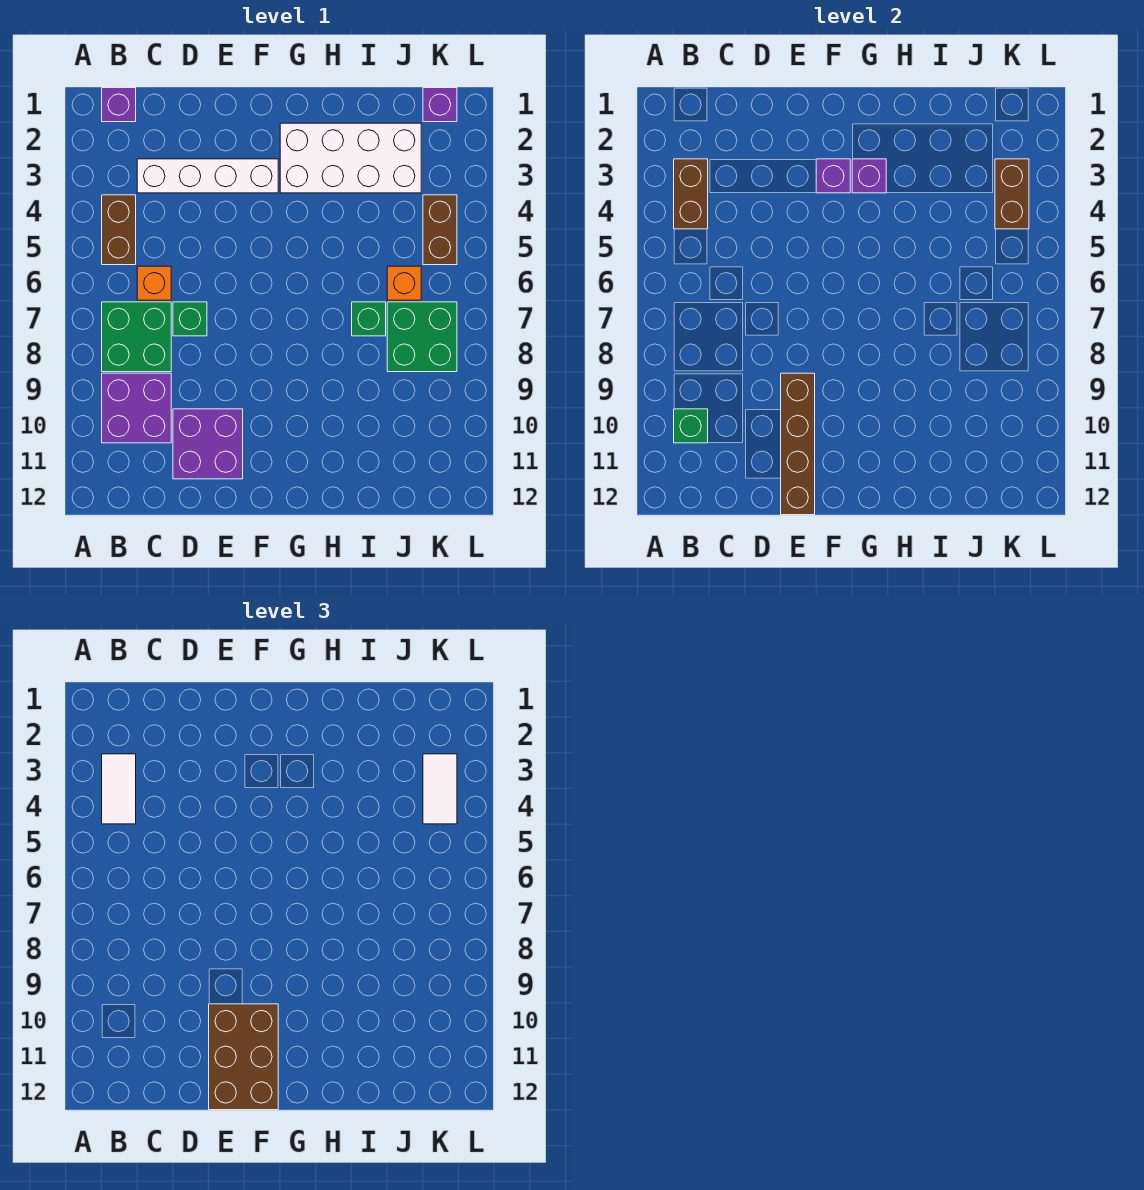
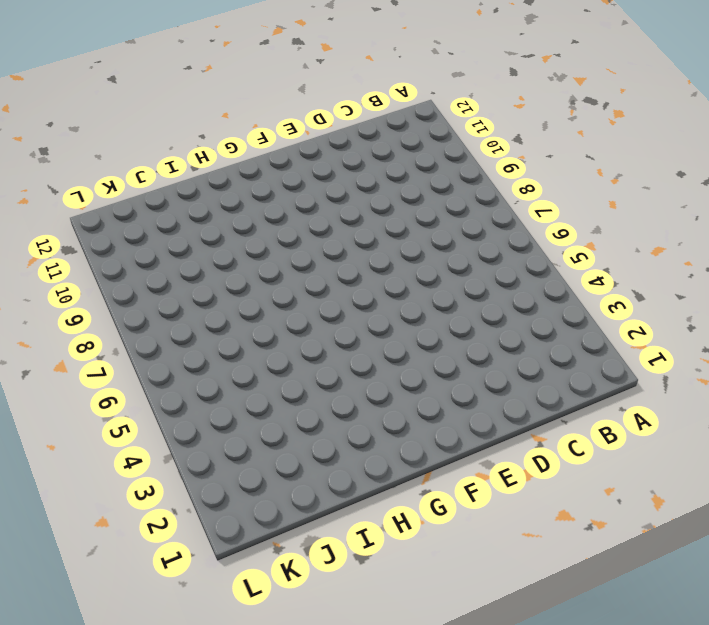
none -> purple 1x1 brick [102,88,136,122]
none -> brown 1x2 brick [102,195,136,265]
none -> green 2x2 brick [102,302,171,372]

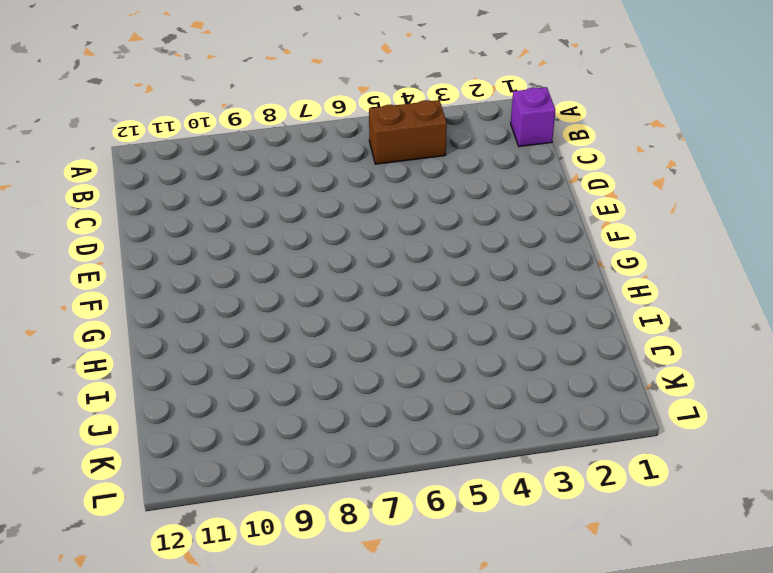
none -> green 2x2 brick [102,302,171,372]
none -> purple 2x2 brick [102,373,171,443]
none -> white 1x4 brick [137,159,278,193]

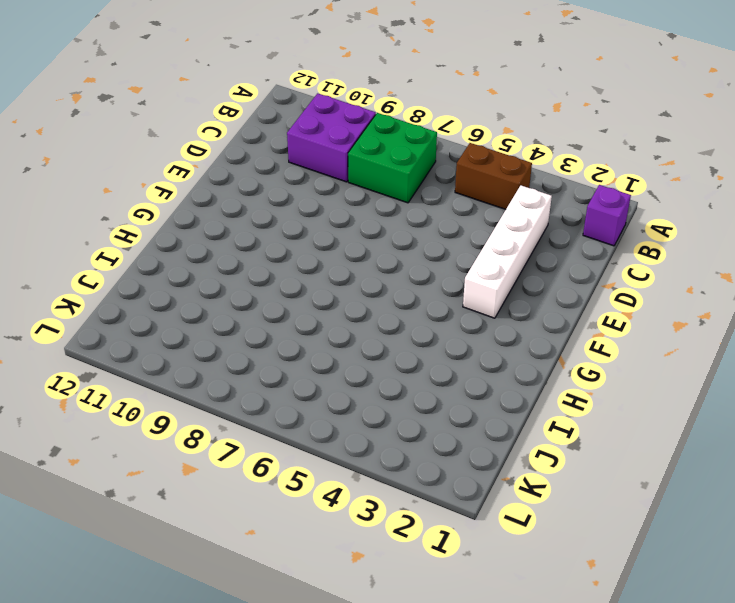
none -> orange 1x1 brick [137,266,171,300]
none -> green 1x1 brick [173,302,207,336]
none -> purple 2x2 brick [173,409,243,479]

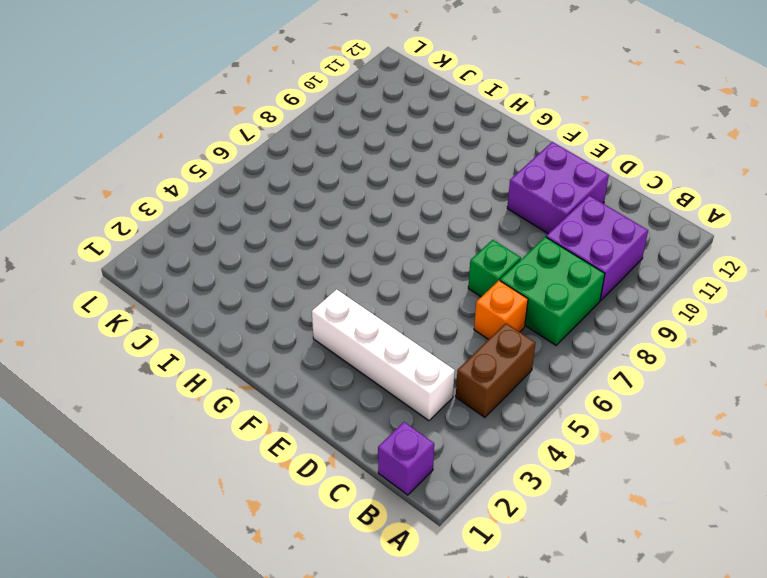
none -> white 2x4 brick [280,123,421,193]
none -> green 1x1 brick [352,302,386,336]
none -> orange 1x1 brick [387,266,421,300]

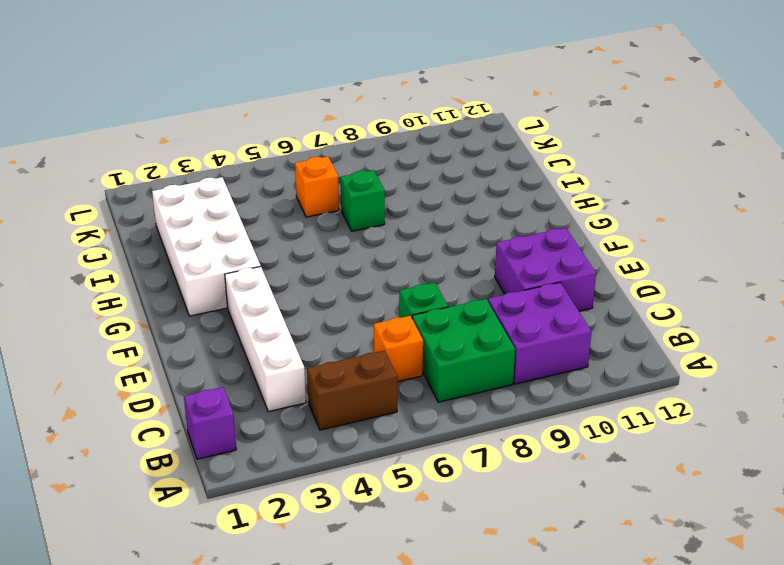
none -> green 2x2 brick [387,302,457,372]
none -> purple 1x1 brick [423,88,457,122]
none -> brown 1x2 brick [423,195,457,265]

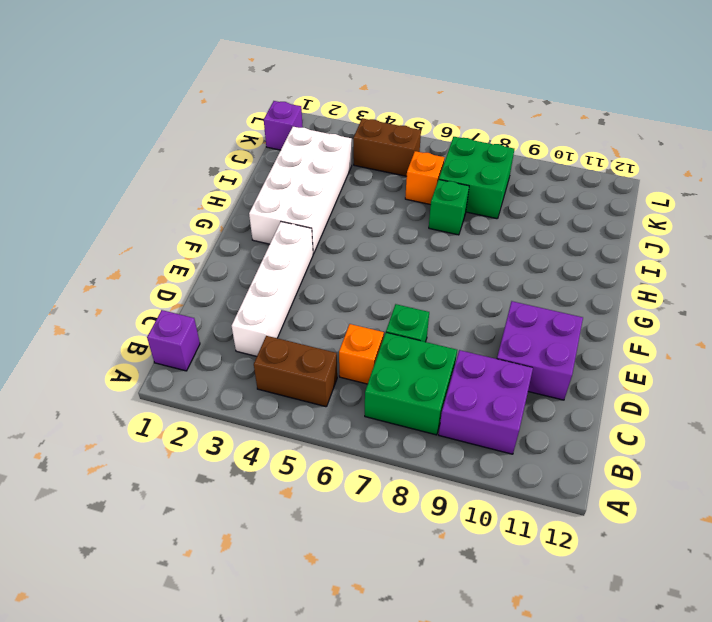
none -> brown 1x2 brick [674,159,708,229]
none -> green 1x1 brick [674,409,708,443]
none -> brown 1x4 brick [781,373,815,515]

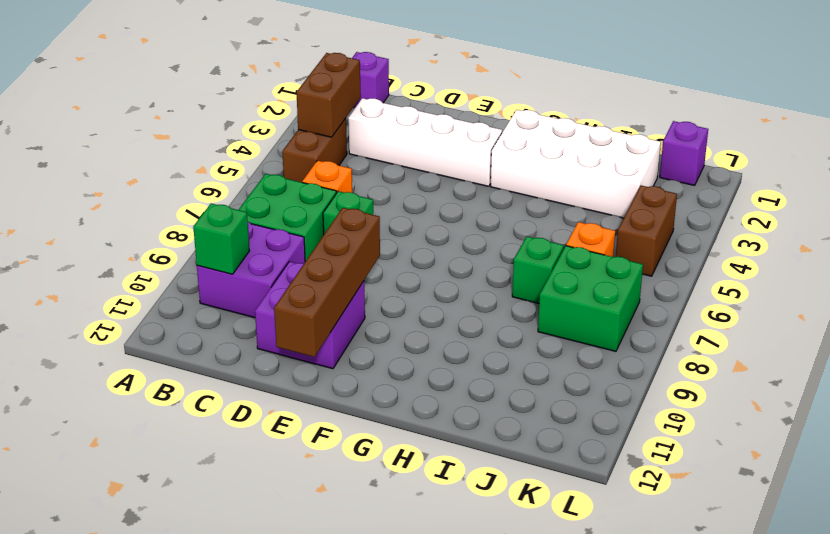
none -> purple 1x1 brick [816,159,850,193]
none -> purple 1x1 brick [852,159,886,193]
none -> brown 1x2 brick [995,159,1029,229]

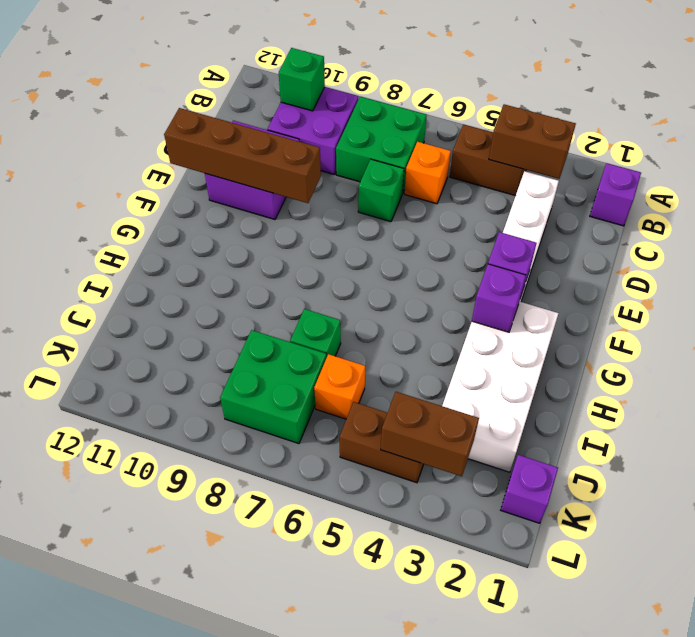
none -> white 1x2 tile [102,754,136,824]
none -> brown 2x3 brick [209,1004,278,1110]
none -> white 1x2 tile [423,754,457,824]

